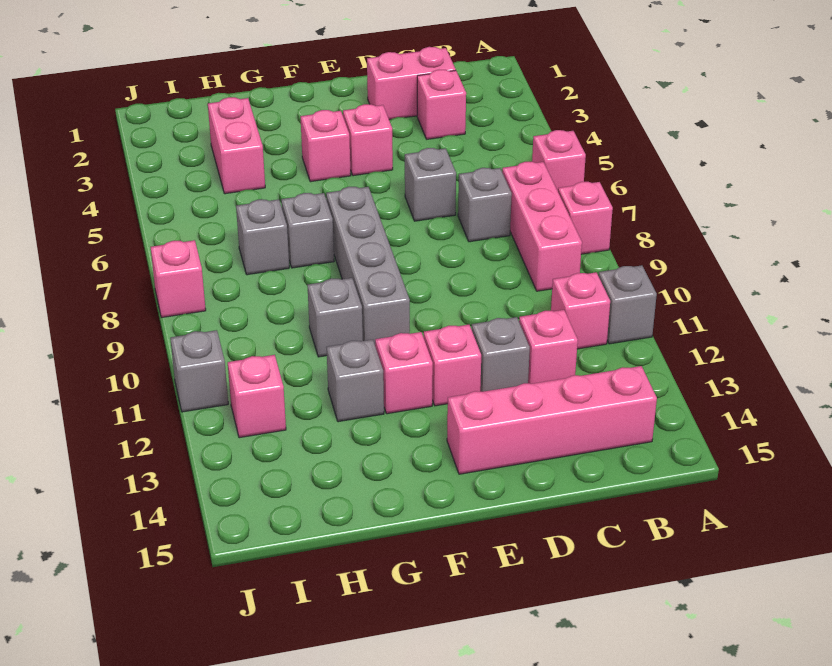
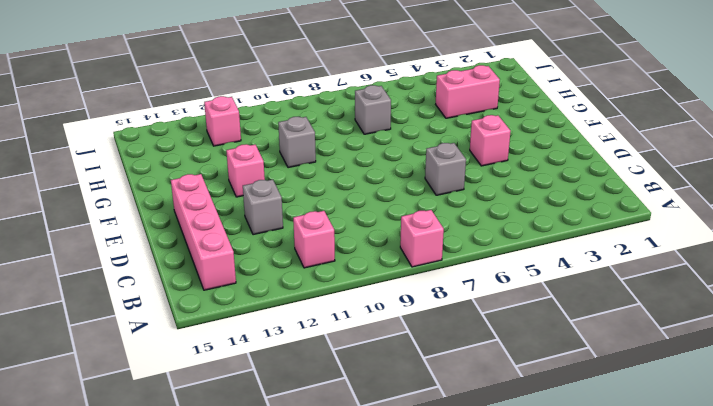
none -> pink 1x1 brick [532,130,586,191]
none -> grey 1x1 brick [599,265,657,344]
none -> pink 1x3 brick [502,162,582,291]

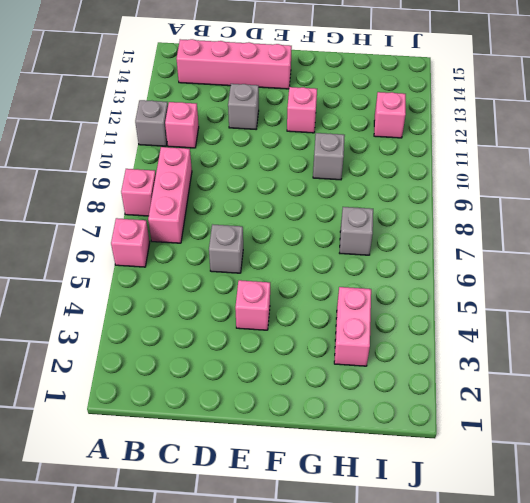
none -> pink 1x2 brick [367,47,456,120]
none -> pink 1x1 brick [417,70,466,139]
none -> grey 1x1 brick [458,168,512,242]

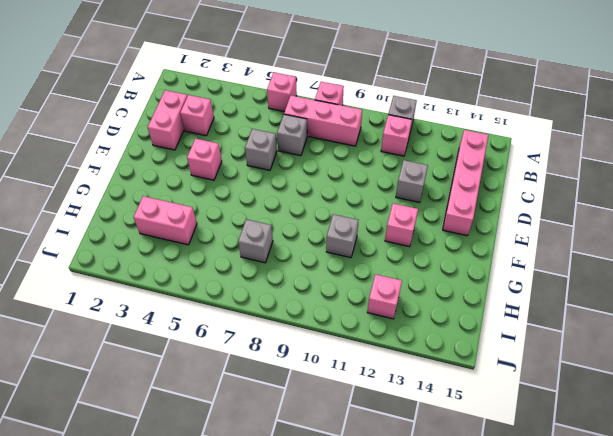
none -> pink 1x1 brick [519,310,578,384]
none -> pink 1x1 brick [424,325,481,406]
none -> pink 1x1 brick [300,110,351,182]

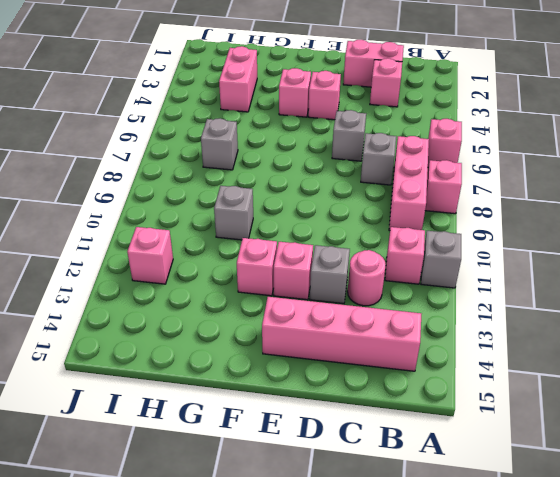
pink 1x1 round brick [348,250,386,306] -> pink 1x1 brick [519,310,578,384]
none -> grey 1x4 brick [326,187,410,344]
none -> grey 1x1 brick [281,193,334,268]
none -> grey 1x1 brick [327,340,384,422]

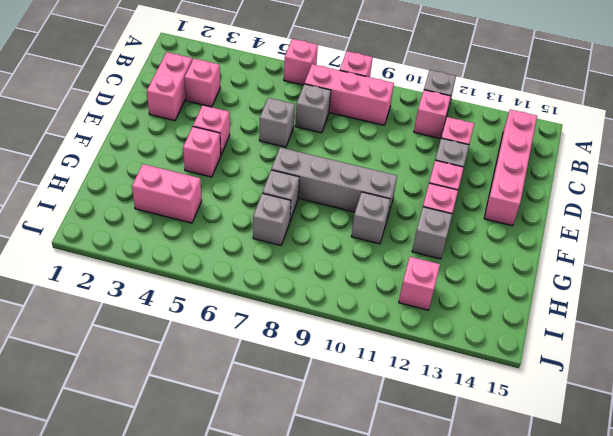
none -> pink 1x1 brick [151,240,206,317]
none -> grey 1x1 brick [170,330,228,412]

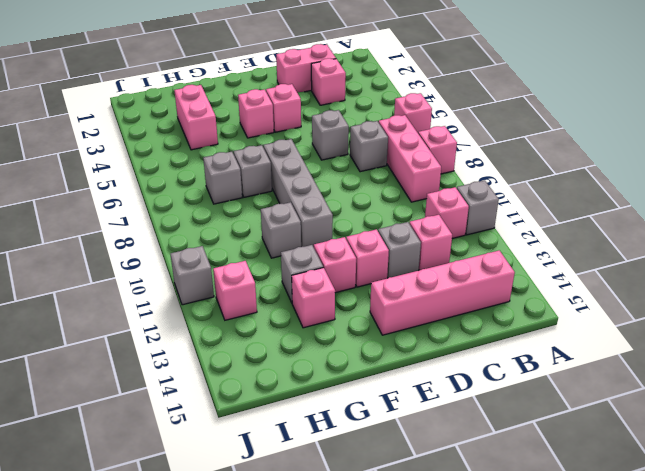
pink 1x1 brick [292,268,335,328] -> pink 1x1 brick moved to [151,240,206,317]

